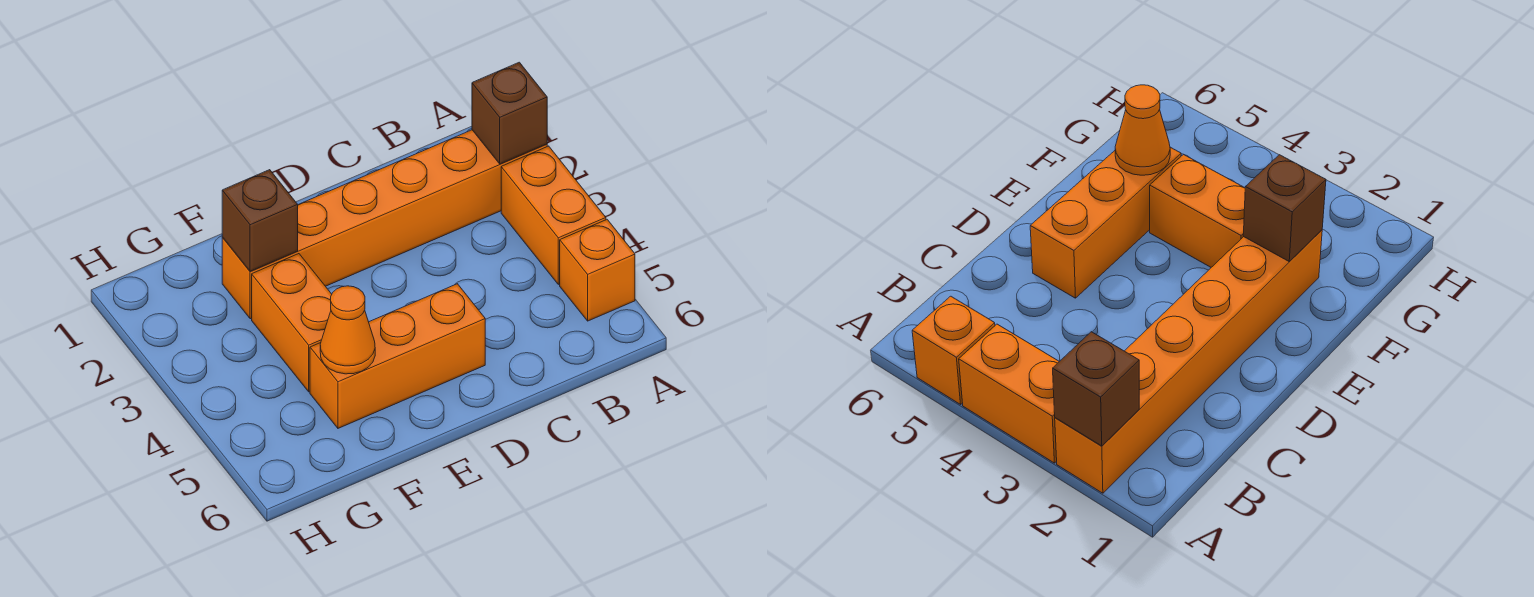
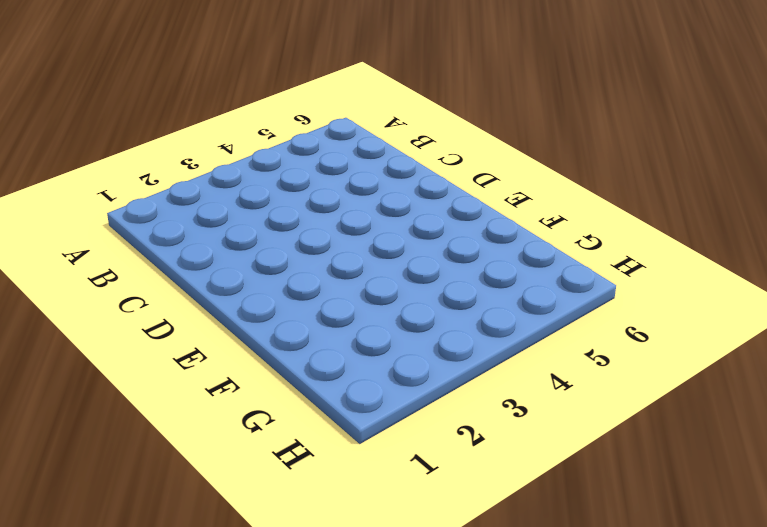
none -> orange 1x6 brick [222,130,547,319]
none -> orange 1x2 brick [501,146,606,284]

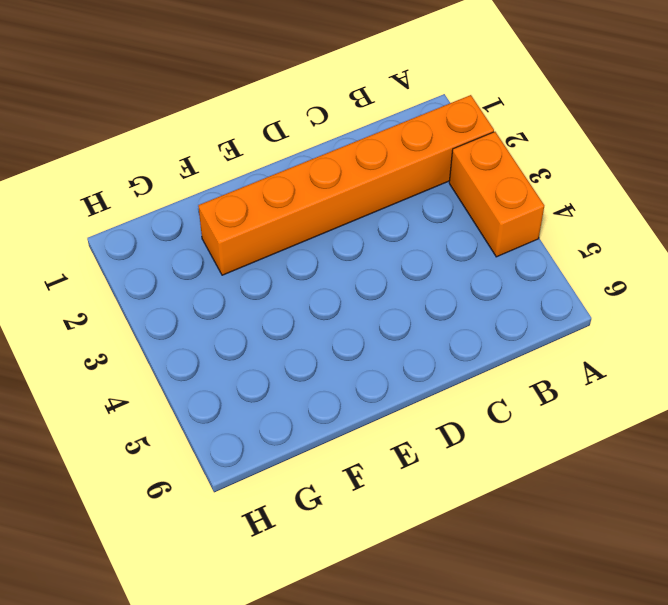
none -> orange 1x1 brick [560,220,635,321]
none -> orange 1x3 brick [310,284,485,428]

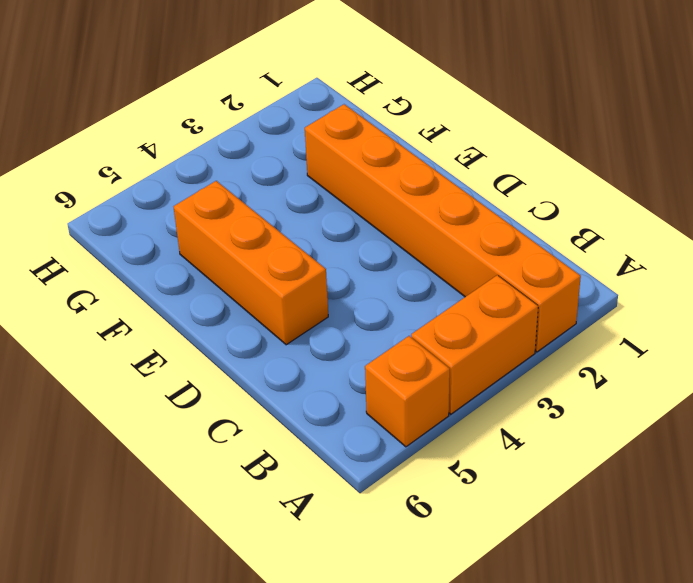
none -> orange 1x2 brick [252,254,332,392]
none -> brown 1x1 brick [472,62,547,164]

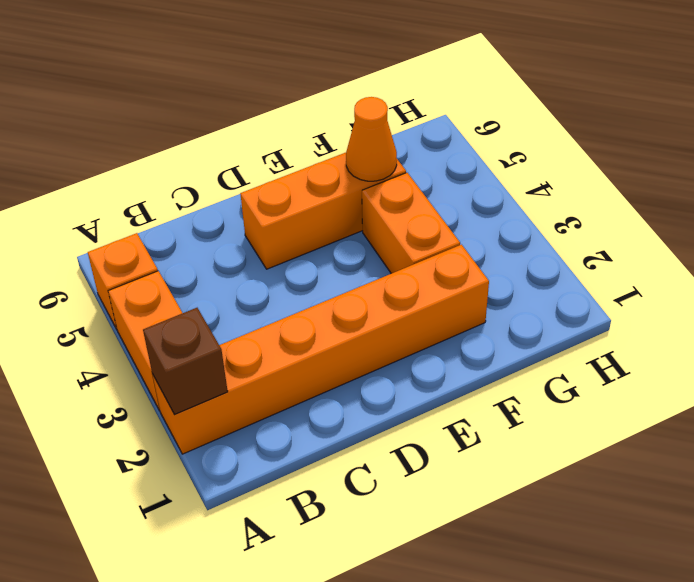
none -> brown 1x1 brick [222,170,298,271]

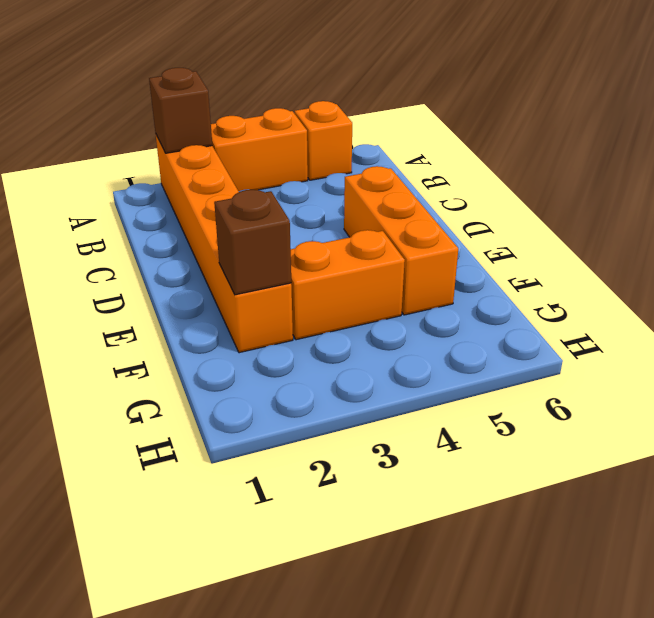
none -> orange 1x1 cone [320,286,375,374]

